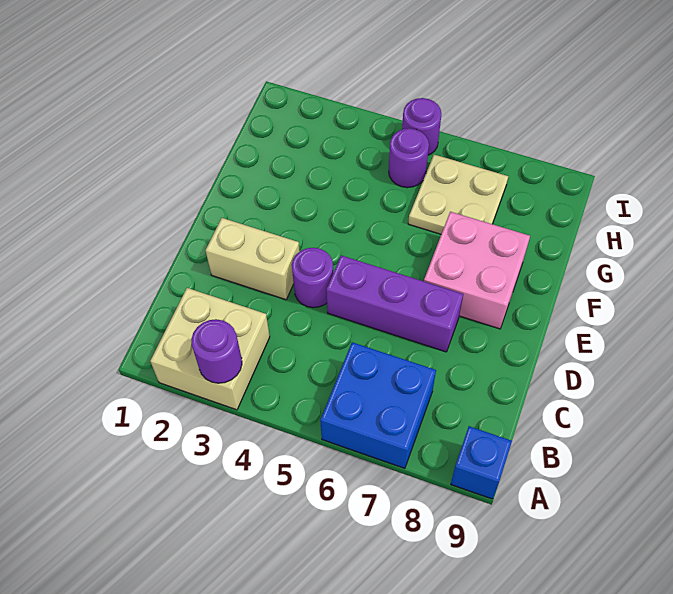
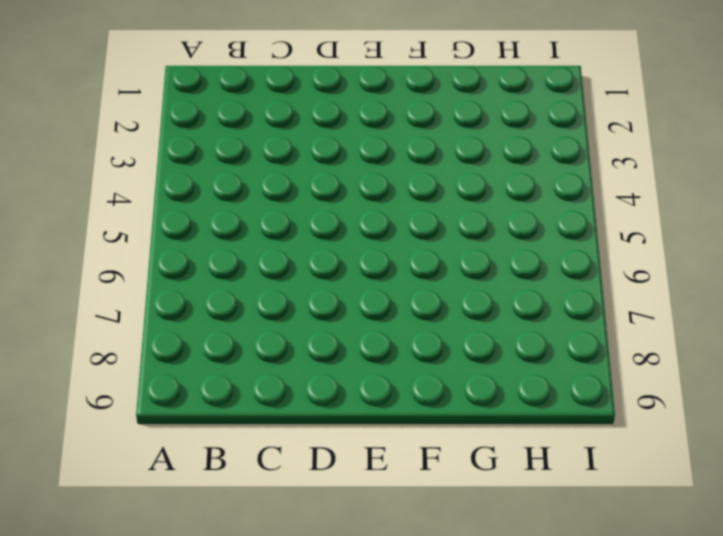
none -> tan 2x2 brick [150,288,270,410]
none -> blue 2x2 brick [320,342,436,468]

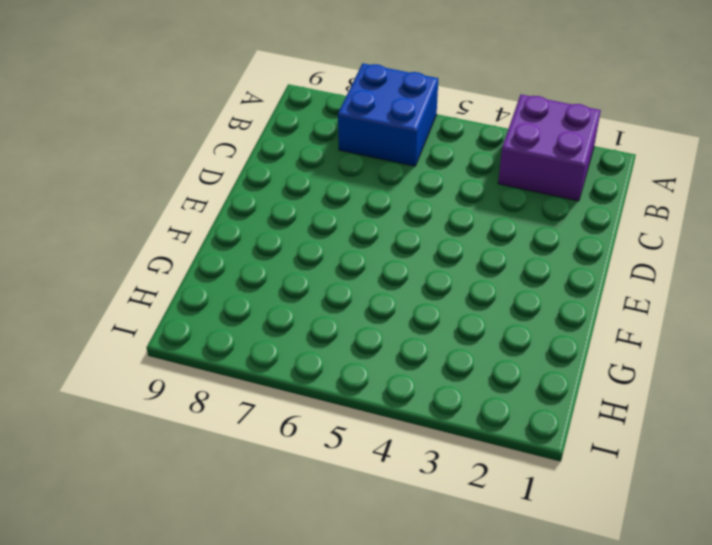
purple 2x2 brick [498,94,601,201] -> tan 2x2 brick [150,288,270,410]
none -> blue 1x1 brick [451,426,512,499]
none -> tan 1x2 brick [206,218,300,300]

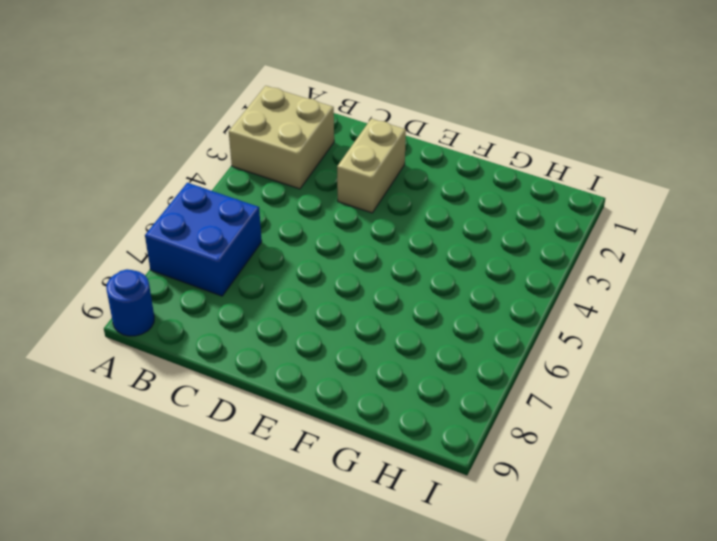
blue 1x1 round brick [106,269,154,336] -> blue 1x1 brick [451,426,512,499]
none -> purple 1x1 round brick [292,248,333,308]
none -> purple 1x3 brick [326,255,463,352]

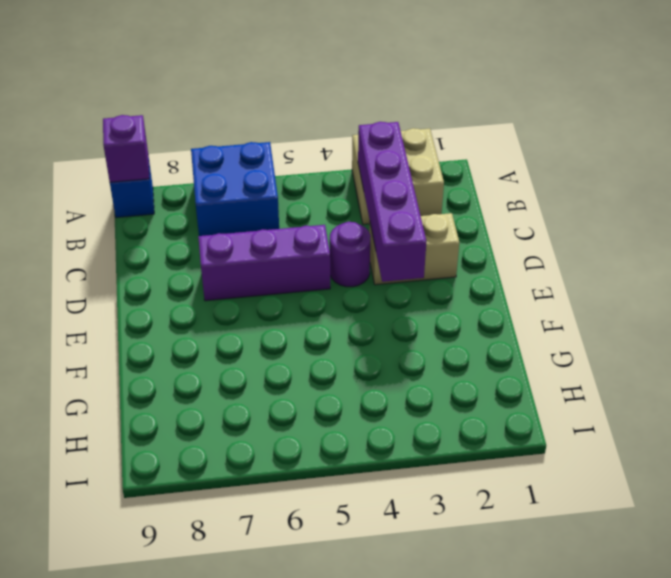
purple 1x1 brick [103,115,149,182] -> none
purple 1x4 brick [358,122,426,282] -> none
none -> pink 2x2 brick [424,212,530,329]
none -> tan 2x2 plate [408,155,508,234]

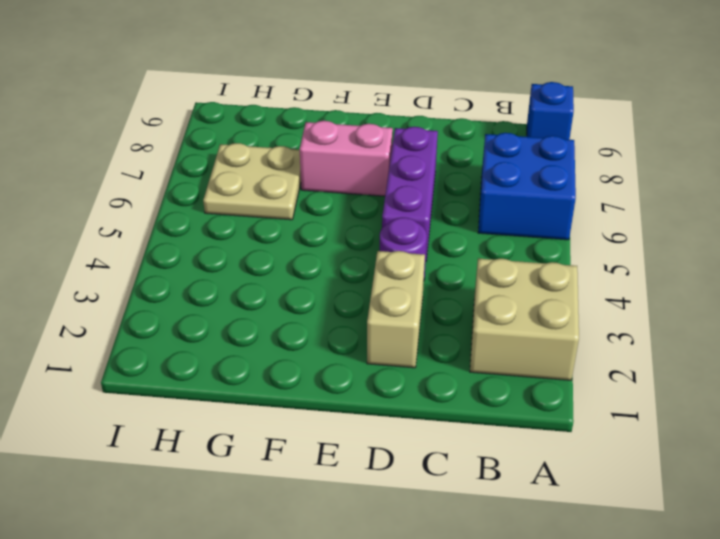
pink 1x2 brick [300,121,393,196] -> pink 2x2 brick [424,212,530,329]
none -> purple 1x1 round brick [389,128,429,188]
none -> purple 1x1 round brick [402,98,441,155]

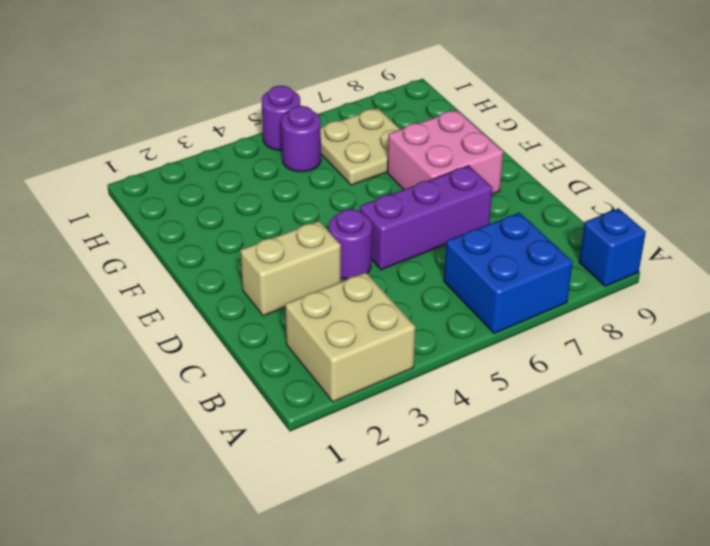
none -> purple 1x1 round brick [191,319,242,383]

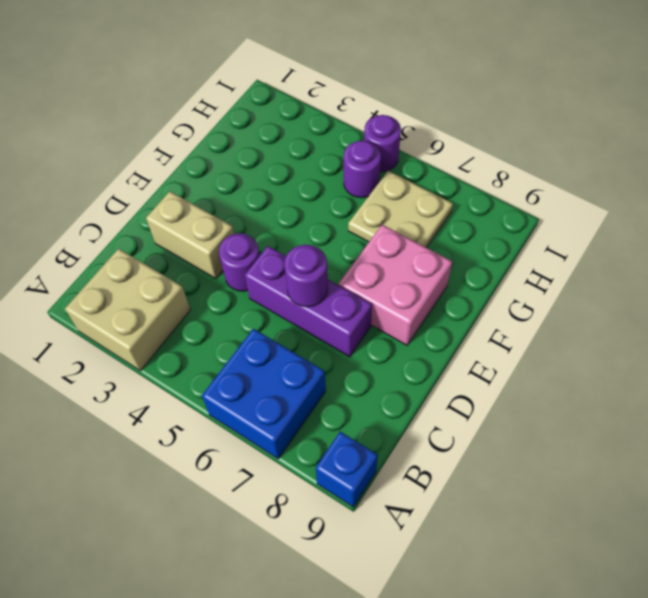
purple 1x1 round brick [284,245,328,307] -> purple 1x1 round brick moved to [191,319,242,383]

